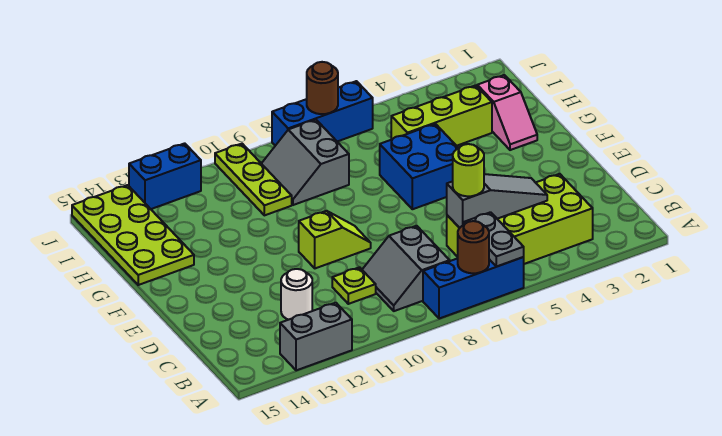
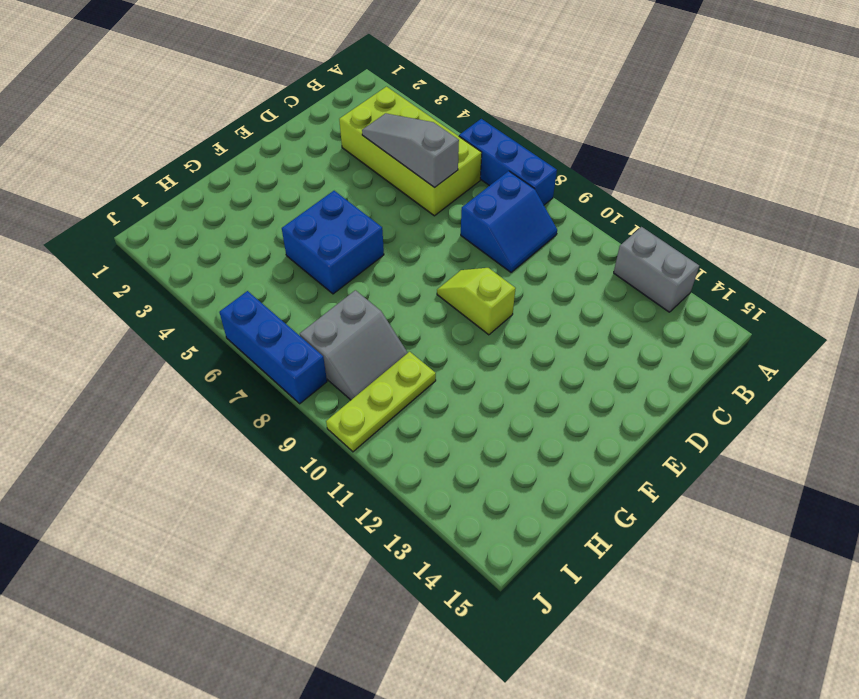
blue 2x2 slope [461,171,557,272] -> grey 2x2 slope [362,226,450,311]
none -> lime 1x1 plate [332,267,376,304]
none -> white 1x1 round brick [281,269,312,320]
none -> pink 1x2 slope [477,75,537,150]

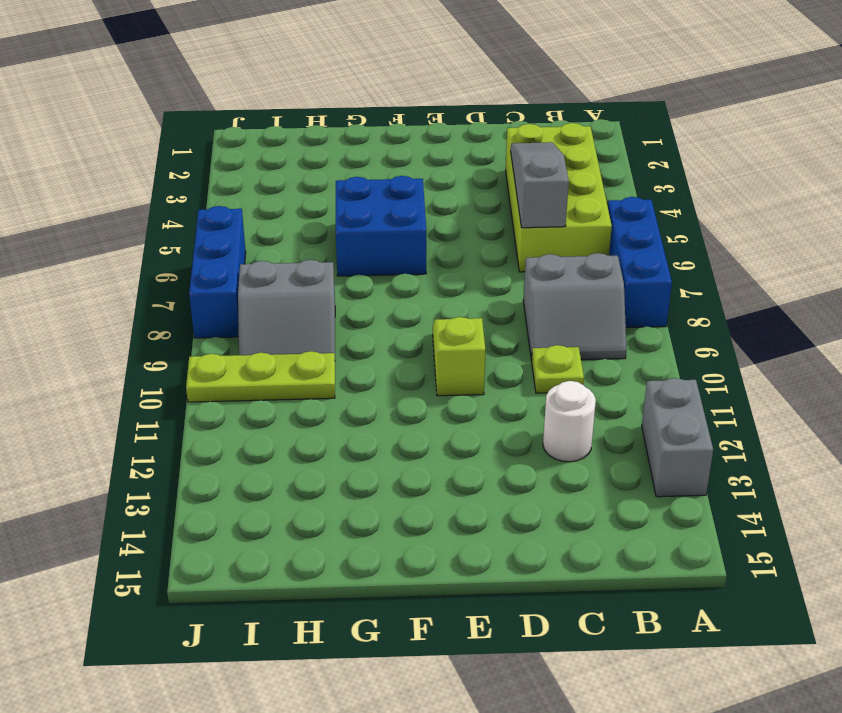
none -> pink 1x2 slope [477,75,537,150]
none -> lime 2x4 plate [72,185,194,285]
none -> lime 1x3 brick [391,85,492,146]

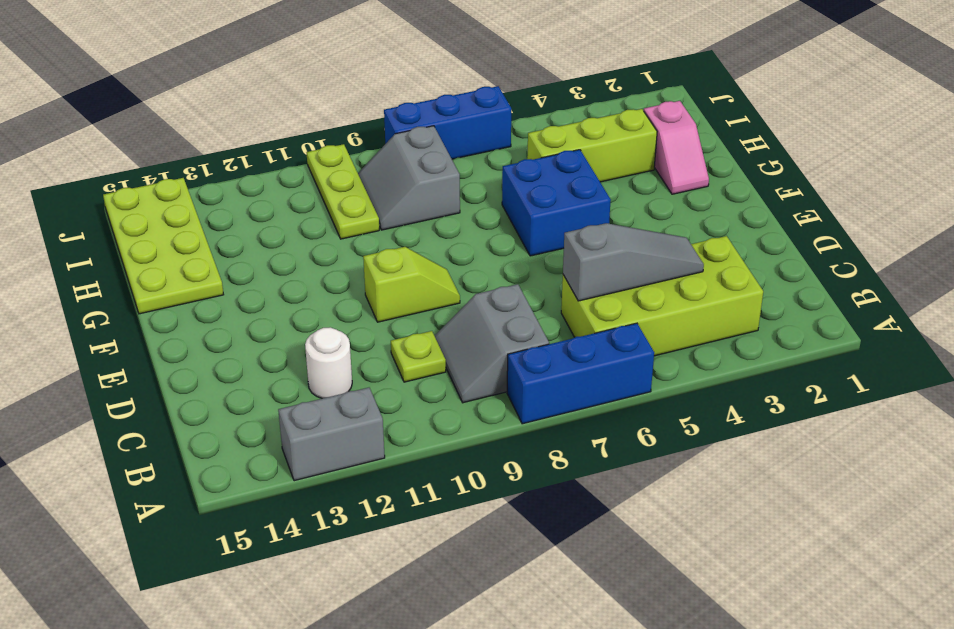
none -> blue 1x2 brick [129,143,201,209]
none -> grey 1x2 plate [464,212,524,267]
none -> brown 1x1 round brick [458,221,489,273]

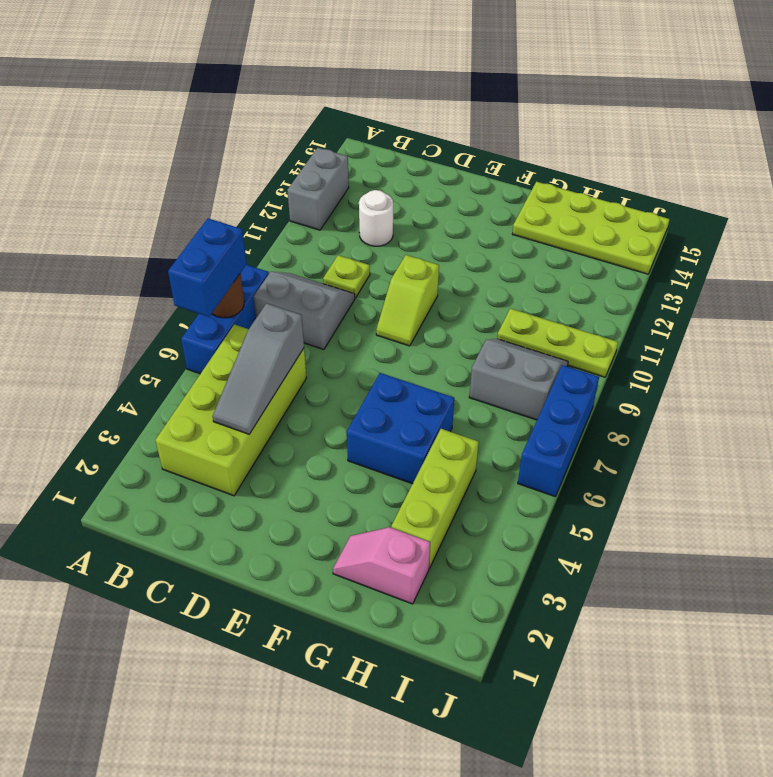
blue 1x2 brick [168,218,247,317] -> blue 1x2 brick moved to [129,143,201,209]
none -> grey 1x2 plate [464,212,524,267]
none -> brown 1x1 round brick [307,62,338,114]
none -> lime 1x1 round brick [453,144,484,196]

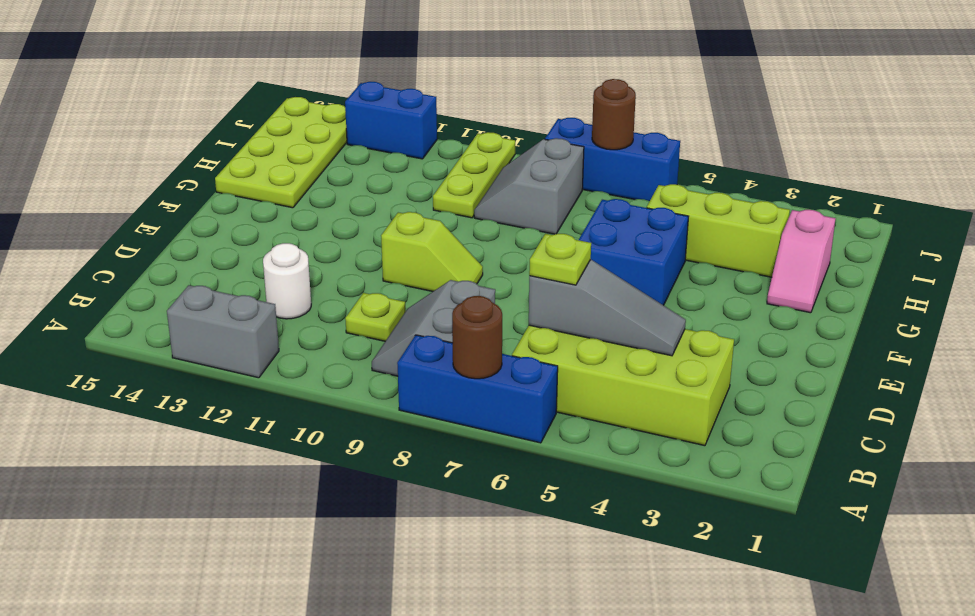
lime 1x1 plate [529,234,591,285] -> lime 1x1 round brick [453,144,484,196]
none -> grey 1x2 plate [464,212,524,267]

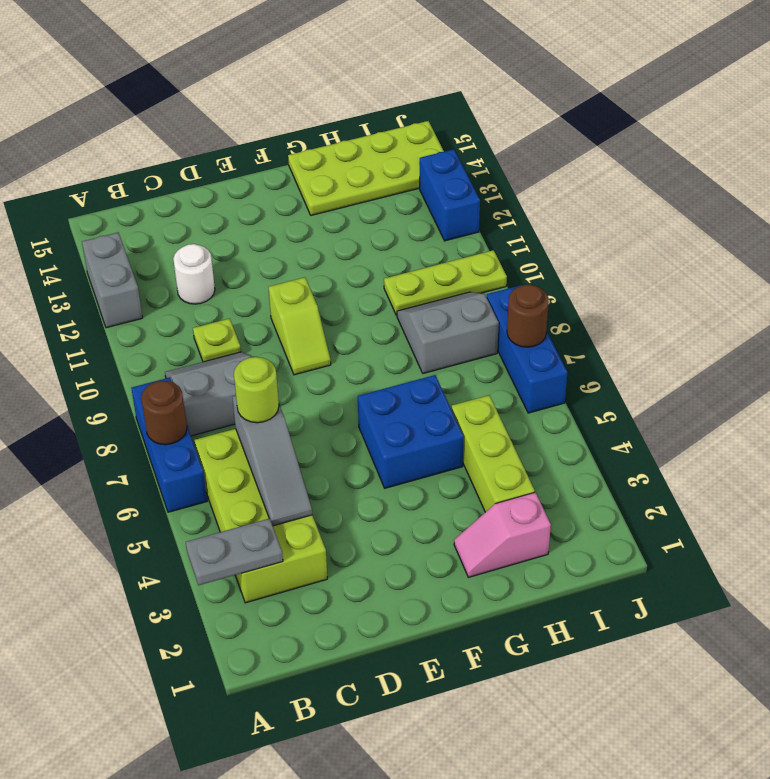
grey 1x2 plate [186,518,283,585] -> grey 1x2 plate moved to [464,212,524,267]

